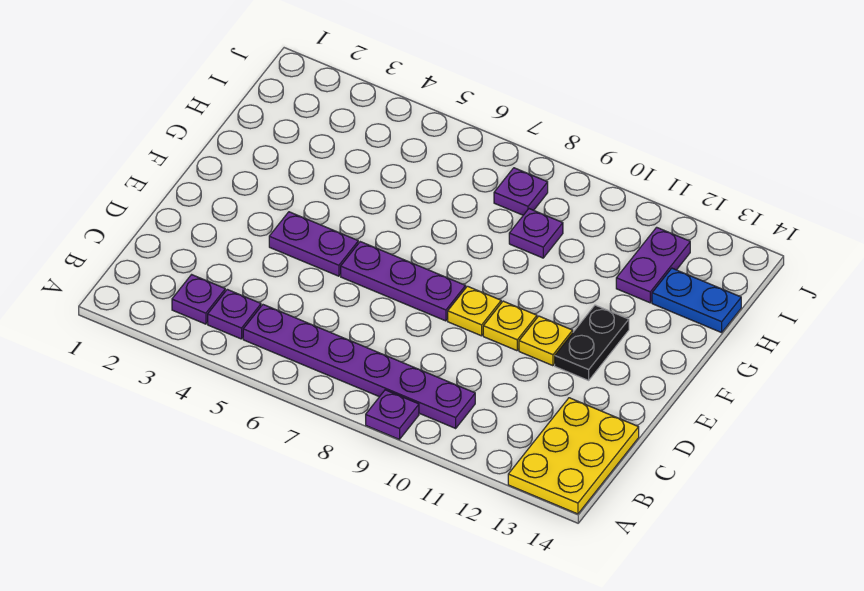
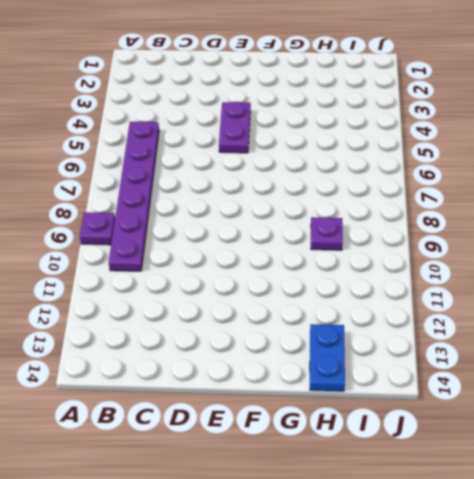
none -> yellow 2x3 plate [508,398,639,514]
none -> purple 1x1 plate [172,275,225,324]
none -> purple 1x1 plate [208,289,261,339]

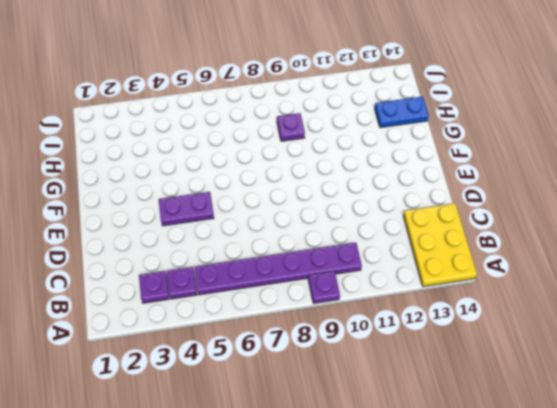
none -> purple 1x3 plate [341,242,466,321]
none -> yellow 1x1 plate [448,286,501,336]
none -> yellow 1x1 plate [483,301,537,351]

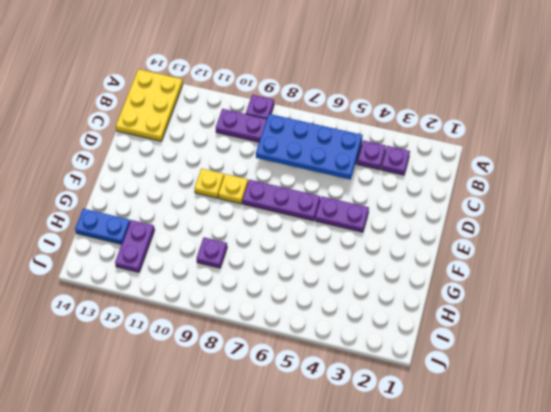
blue 2x4 plate [256,114,362,179] -> none
none -> yellow 1x1 plate [519,316,573,366]
none -> black 1x2 plate [555,305,629,380]
none -> purple 1x1 plate [494,168,548,215]

